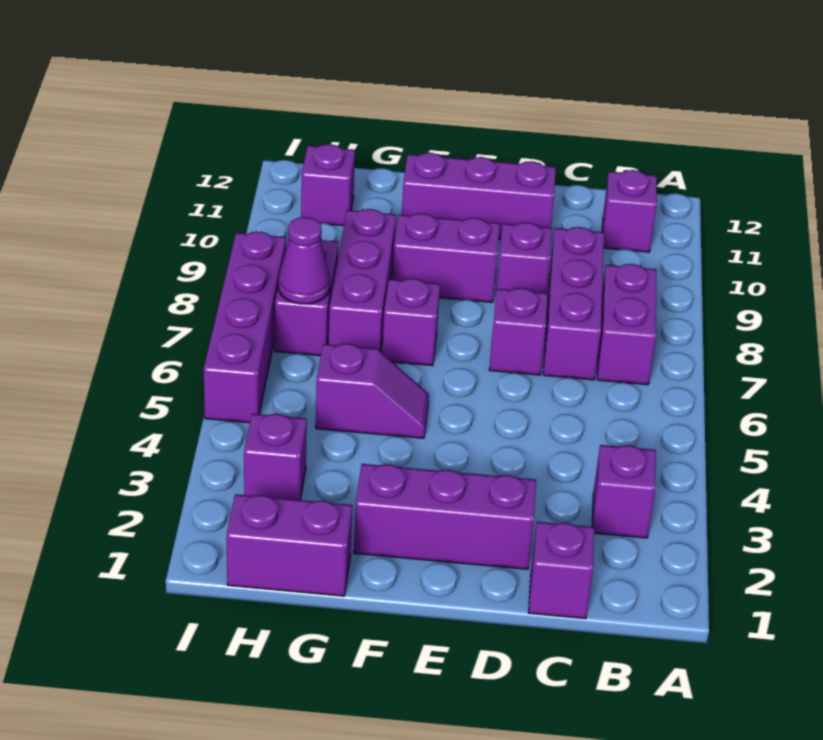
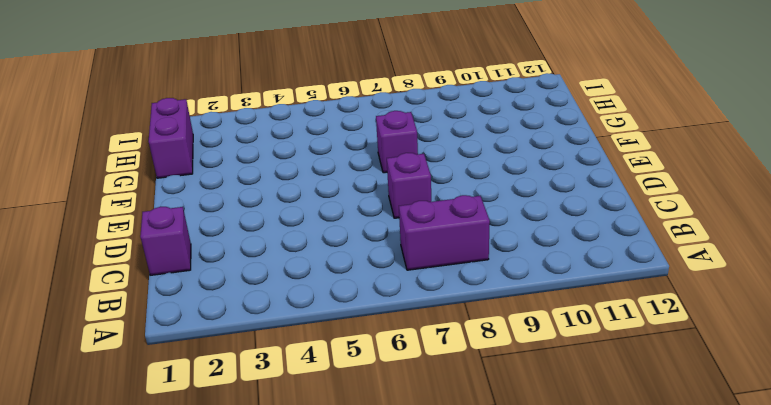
none -> purple 1x1 brick [592,445,656,538]
none -> purple 1x1 brick [602,170,657,252]
none -> purple 1x3 brick [543,227,604,380]

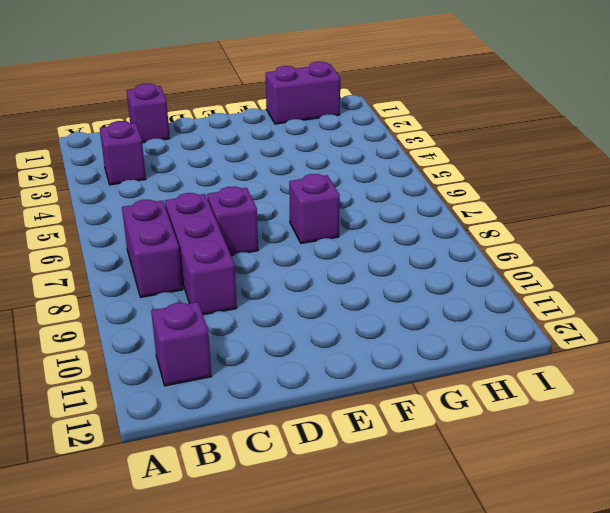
none -> purple 1x3 brick [354,464,536,569]
none -> purple 1x1 brick [497,222,552,293]
none -> purple 1x3 brick [402,153,556,239]

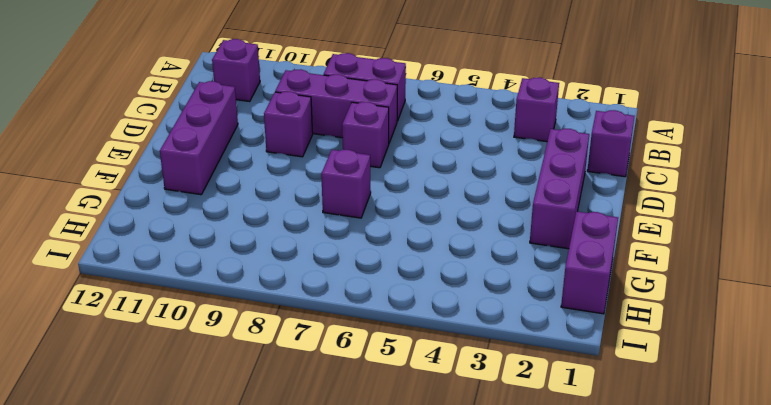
none -> purple 1x2 brick [392,213,500,302]
none -> purple 1x2 slope [316,344,429,438]
none -> purple 1x3 brick [329,209,396,352]

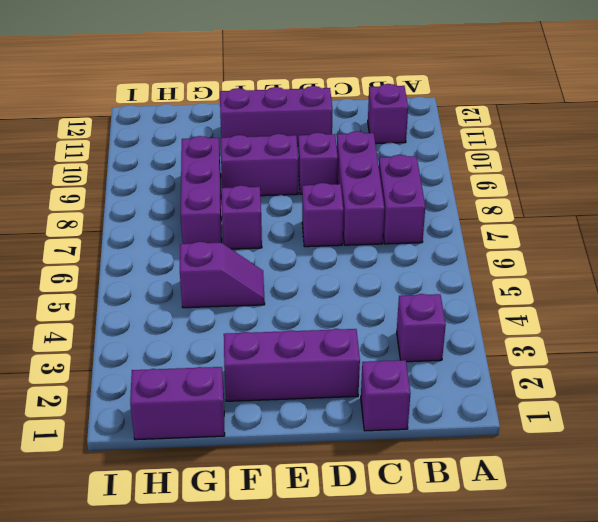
none -> purple 1x1 brick [244,414,307,500]
none -> purple 1x2 brick [275,238,339,356]
none -> purple 1x1 brick [301,144,355,226]

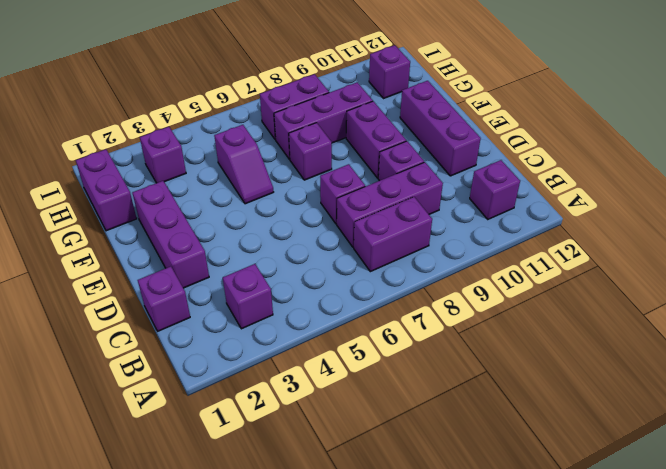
none -> purple 1x4 brick [204,232,286,423]
none -> purple 1x1 cone [278,217,330,304]

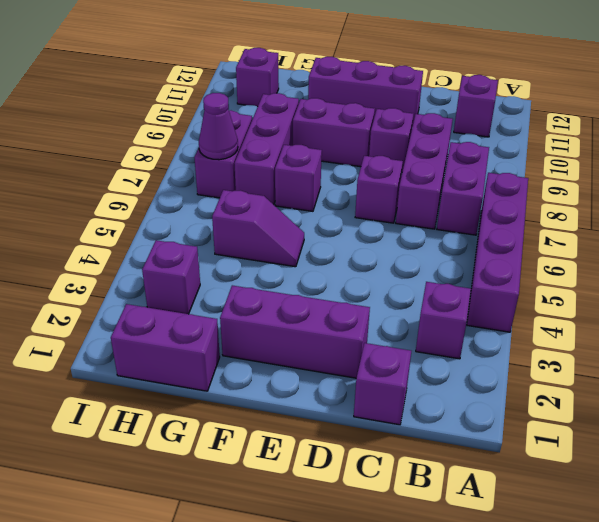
purple 1x4 brick [467,173,528,332] -> purple 1x4 brick moved to [204,232,286,423]

